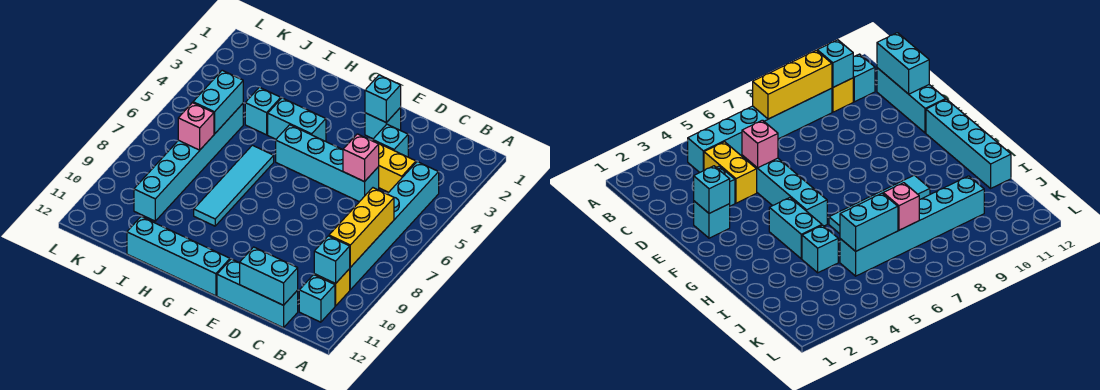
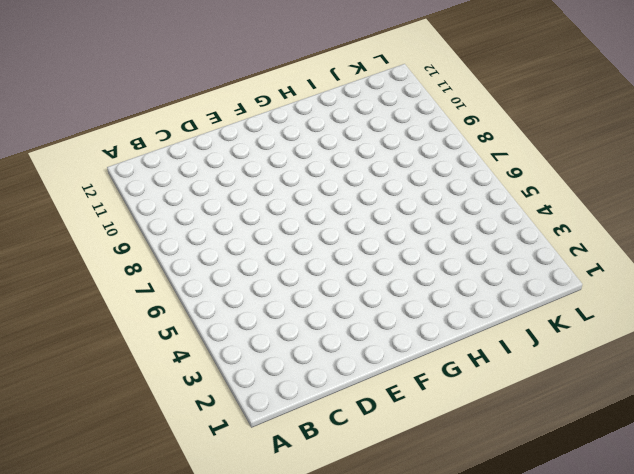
none -> cyan 1x6 brick [350,162,439,290]
none -> yellow 1x1 brick [314,269,350,306]
none -> cyan 1x1 brick [299,275,335,322]

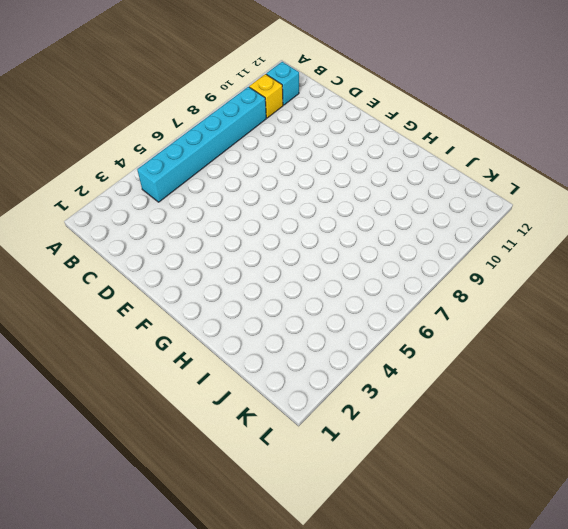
none -> yellow 1x2 brick [372,140,416,192]
none -> cyan 1x3 brick [217,259,298,328]
none -> cyan 1x1 brick [373,124,408,157]

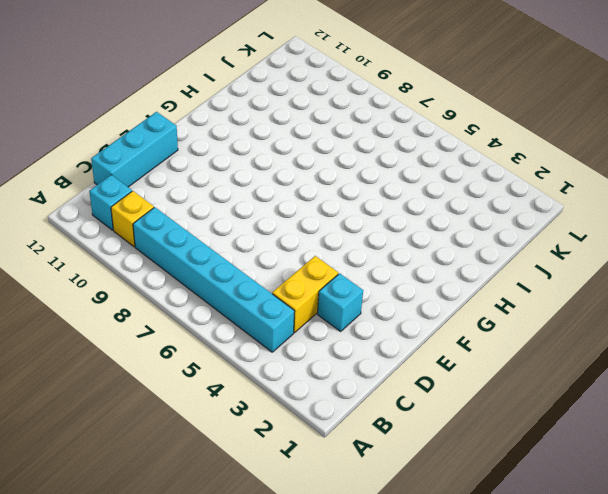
none -> cyan 1x4 brick [276,125,379,202]
none -> cyan 1x1 brick [365,108,401,139]
none -> cyan 1x4 brick [127,217,230,296]

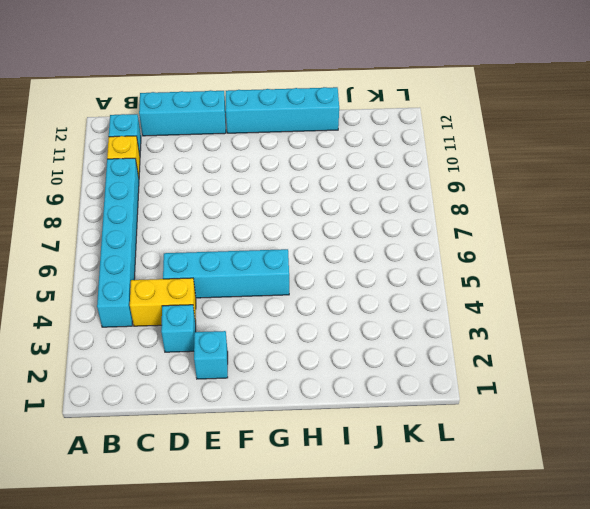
none -> cyan 1x2 brick [268,98,326,141]
none -> cyan 1x4 tile [194,145,274,226]
none -> cyan 1x1 brick [245,87,281,135]

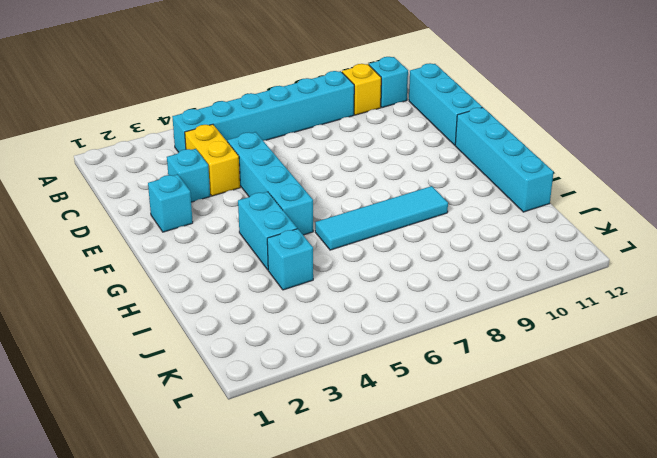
none -> cyan 1x6 brick [134,104,243,221]
none -> yellow 1x3 brick [329,188,394,267]
none -> cyan 1x1 brick [314,236,350,284]

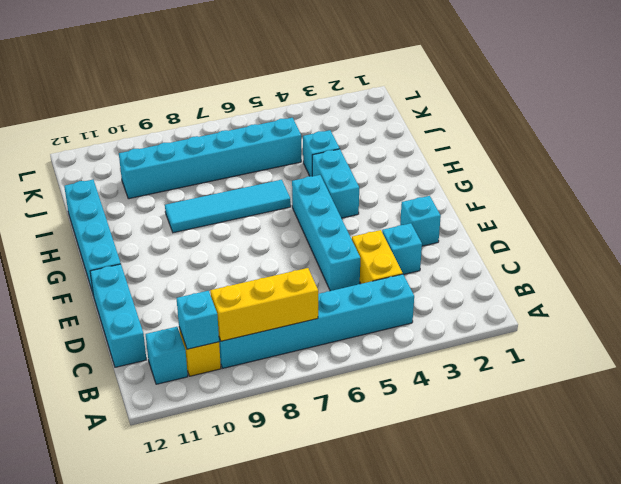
none -> cyan 1x2 brick [240,247,298,305]
none -> pink 1x1 brick [343,134,379,182]
none -> cyan 1x1 brick [365,75,401,123]

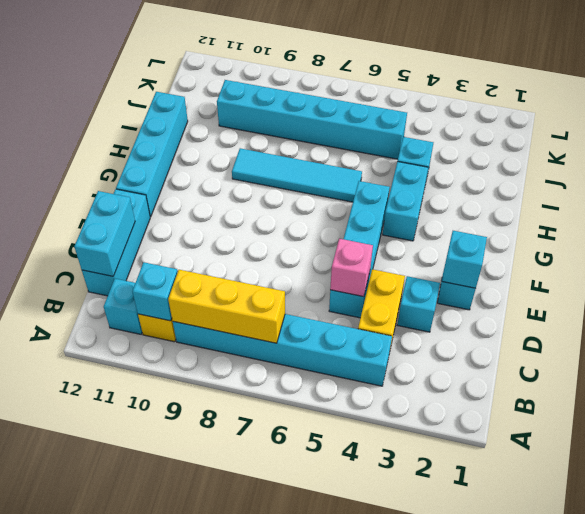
none -> cyan 1x2 brick [193,70,243,134]
none -> pink 1x1 brick [178,103,214,150]

